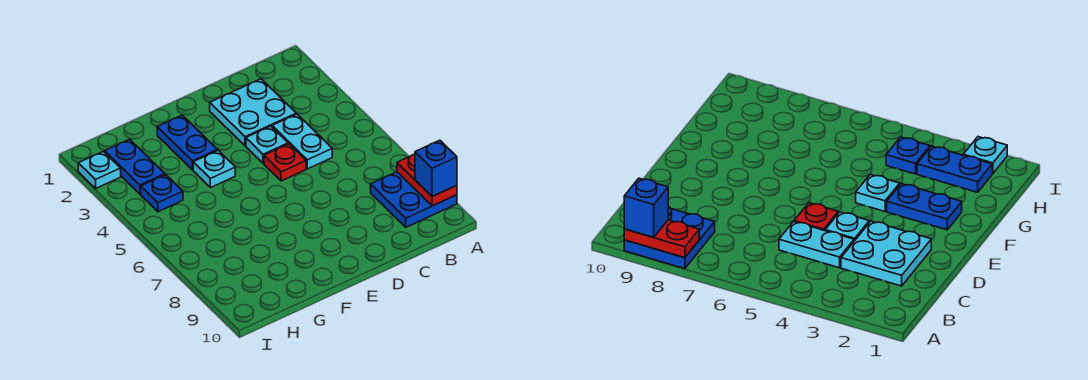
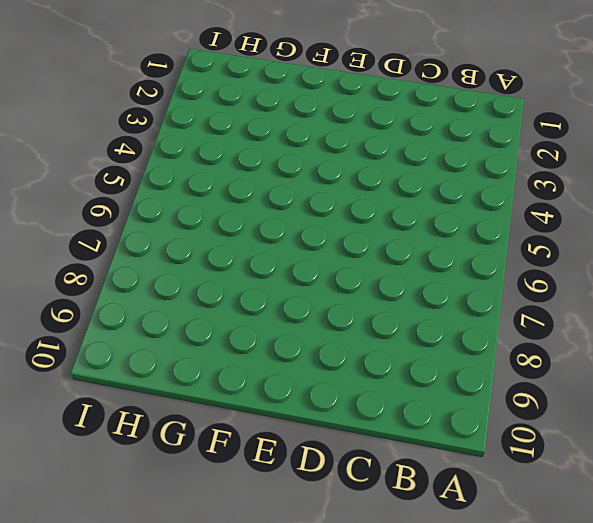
none -> blue 2x2 plate [371,172,457,227]
none -> cyan 2x2 plate [210,79,296,146]
none -> cyan 1x2 plate [272,114,332,169]

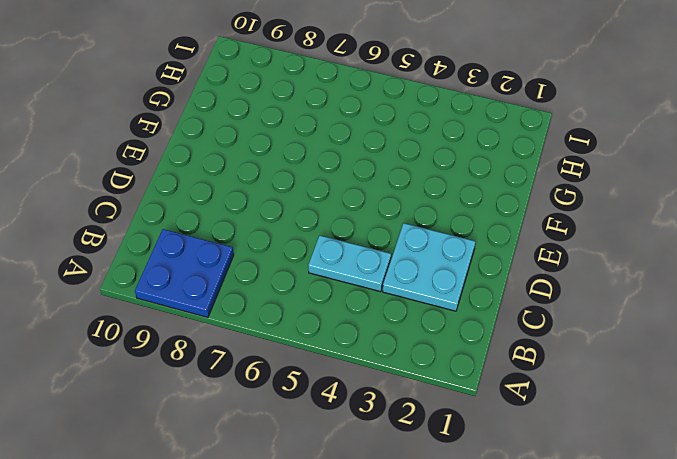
none -> cyan 1x1 plate [246,126,288,163]
none -> red 1x1 plate [264,144,306,181]
none -> blue 1x2 plate [157,115,217,170]

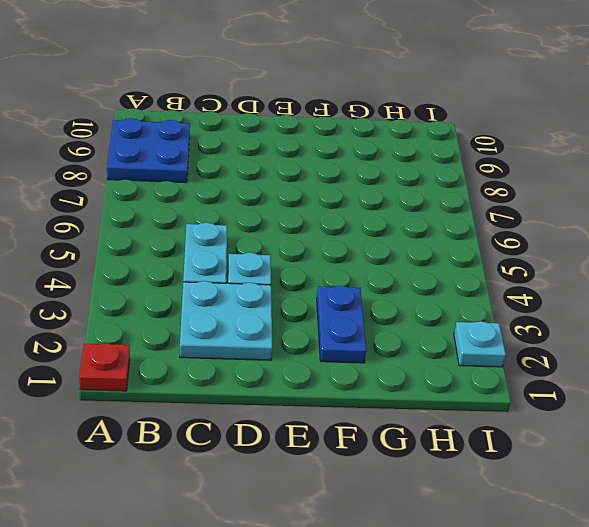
red 1x1 plate [79,343,130,391] -> red 1x1 plate moved to [264,144,306,181]
none -> cyan 1x1 plate [193,150,235,188]
none -> blue 1x2 plate [105,139,165,194]
none -> blue 1x1 plate [141,175,183,212]

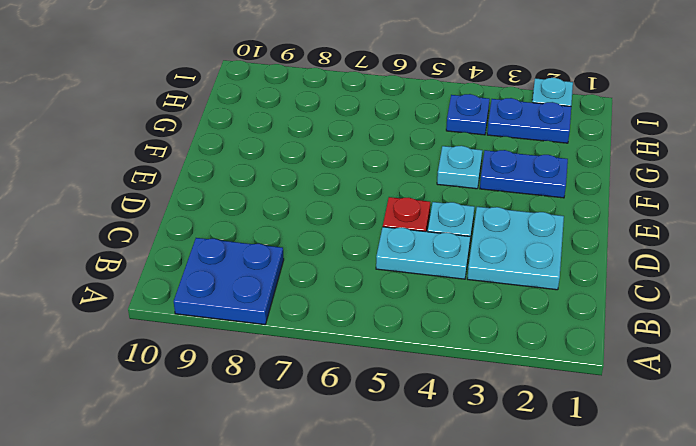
none -> red 1x2 plate [397,154,457,206]
none -> blue 1x1 brick [415,140,457,196]

